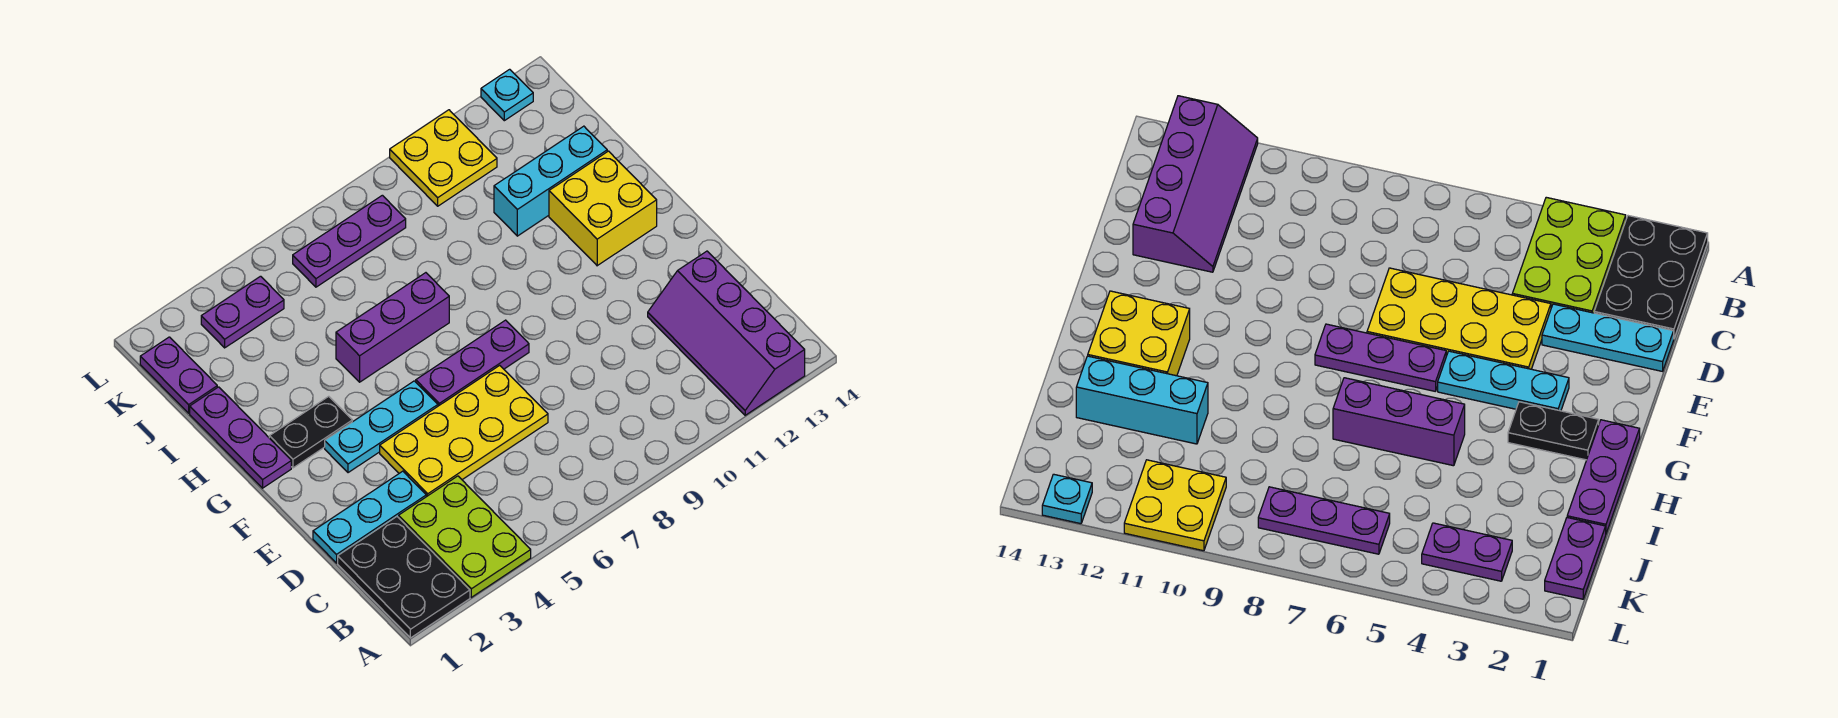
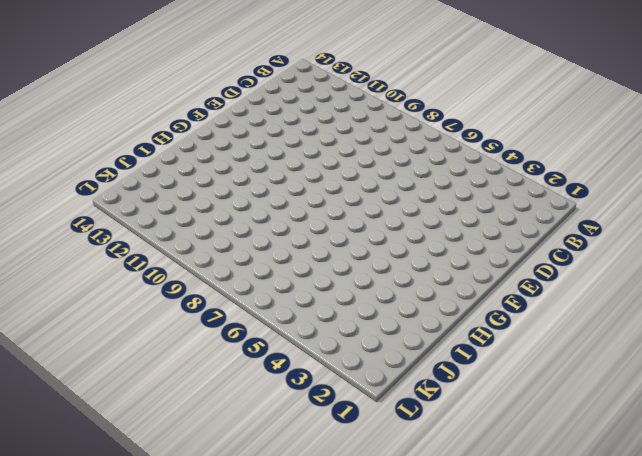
none -> black 2x3 plate [338,517,470,638]
none -> lime 2x3 plate [399,476,531,597]
none -> purple 2x4 slope [648,251,805,415]

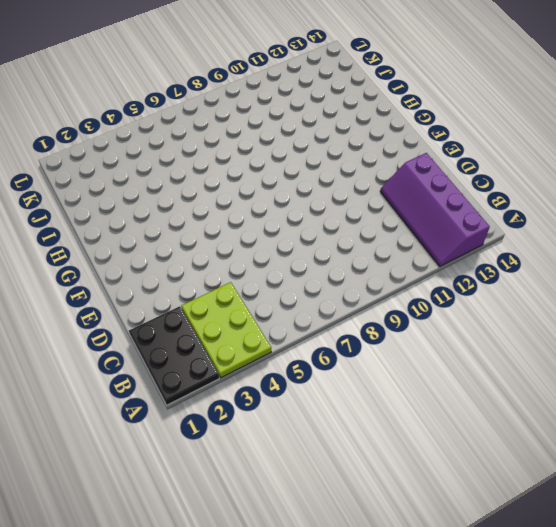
none -> cyan 1x3 plate [313,471,426,563]
none -> yellow 2x4 plate [380,365,548,497]
none -> cyan 1x3 plate [325,381,438,473]

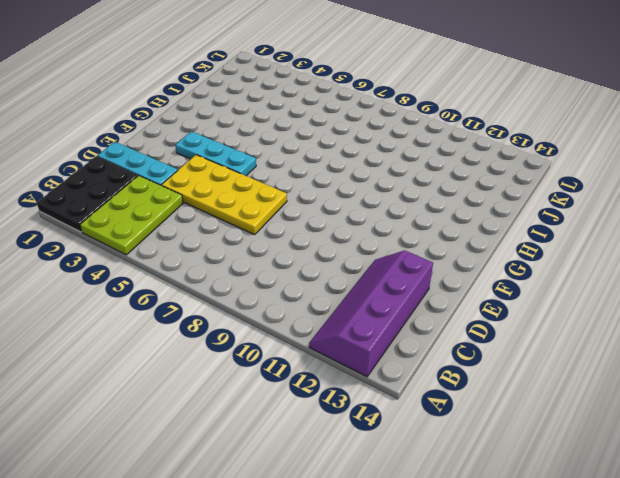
none -> purple 1x3 plate [416,320,529,406]
none -> purple 1x3 plate [190,387,291,488]
none -> black 1x2 plate [269,396,352,468]

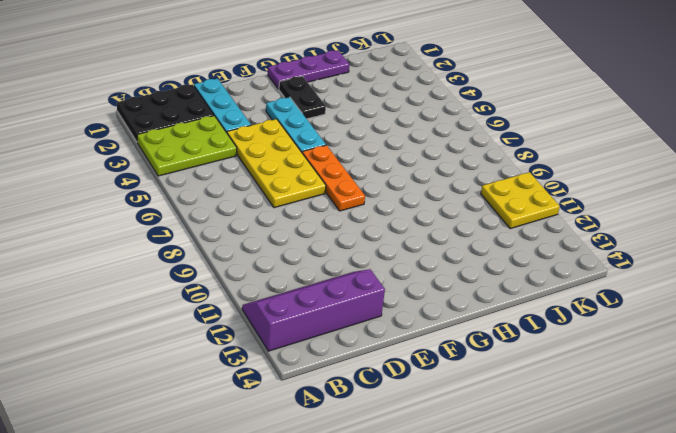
orange 1x3 plate [302,145,365,211] -> purple 1x3 plate [416,320,529,406]
none -> yellow 2x2 brick [549,151,657,266]
none -> purple 1x3 brick [336,273,449,382]
none -> cyan 1x3 brick [494,126,607,236]

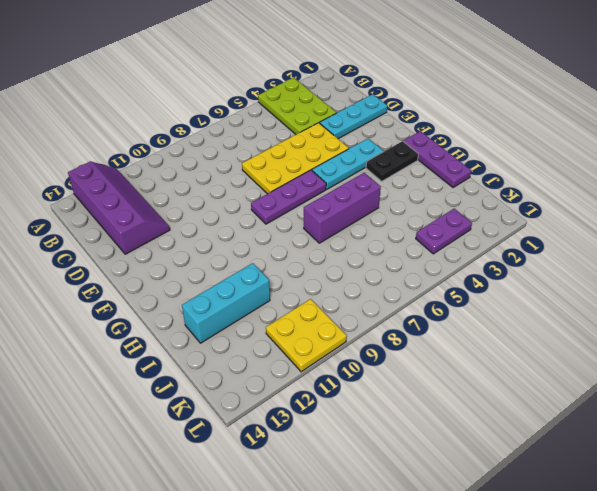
none -> black 2x3 plate [338,517,470,638]
none -> yellow 2x2 brick [549,151,657,266]
none -> purple 1x2 plate [140,337,217,413]

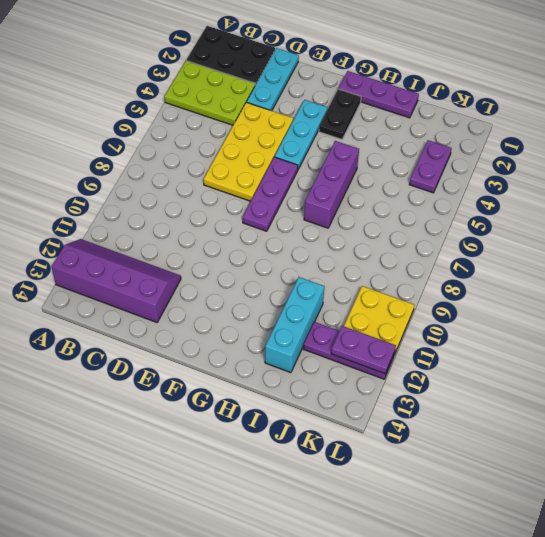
purple 1x3 plate [303,322,395,379] -> purple 1x3 plate turned to [293,195,406,287]
purple 1x2 plate [331,326,396,374] -> purple 1x2 plate moved to [140,337,217,413]
none -> yellow 2x2 brick [549,151,657,266]
none -> cyan 1x1 plate [481,69,533,121]

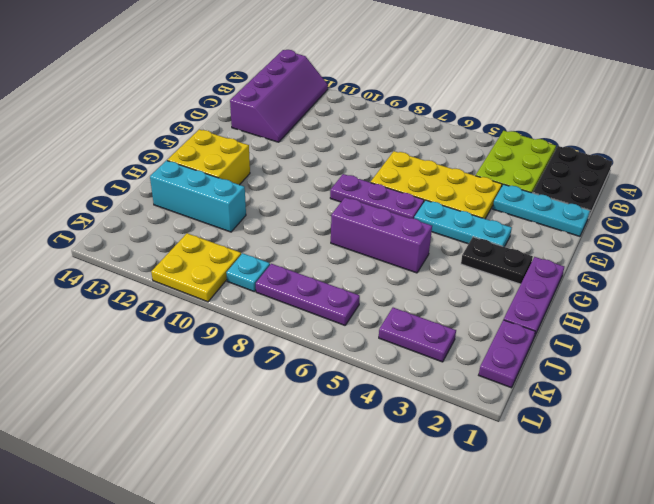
cyan 1x1 plate [226,253,270,292] -> cyan 1x1 plate moved to [481,69,533,121]

